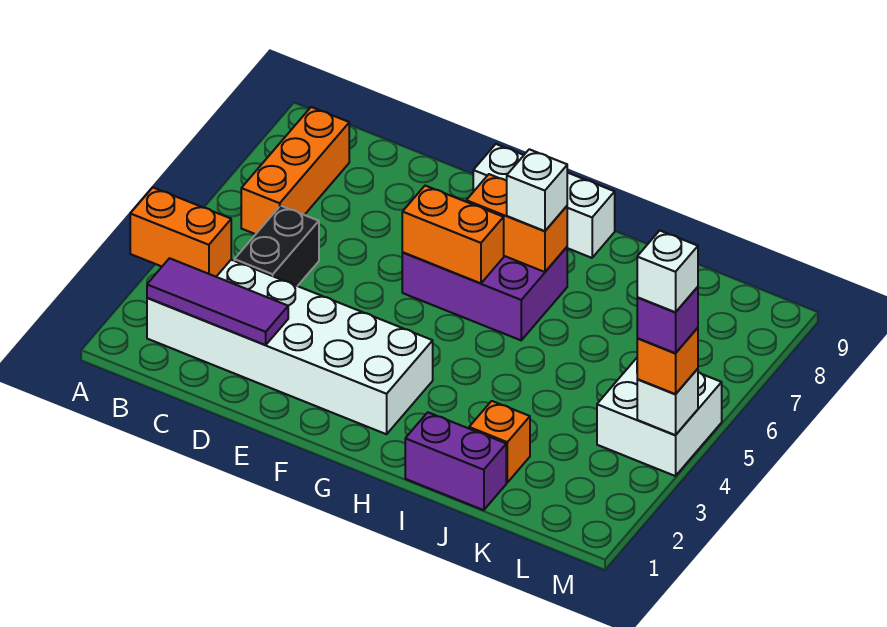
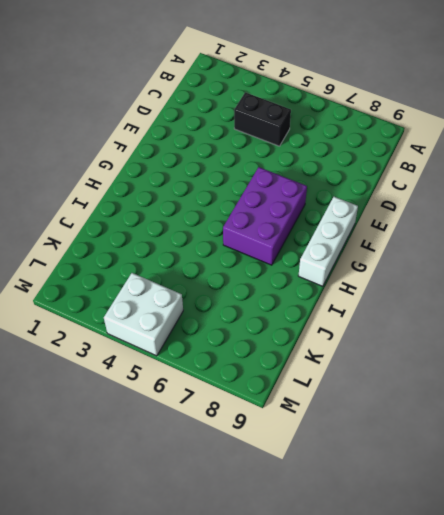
none -> white 2x6 brick [147,260,433,434]
none -> orange 1x3 brick [241,107,349,234]
none -> purple 1x2 brick [405,412,506,510]

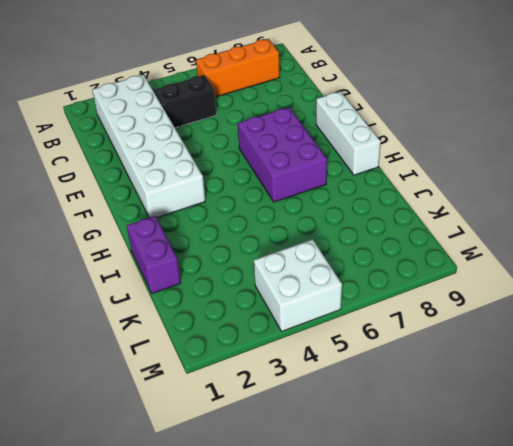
none -> orange 1x1 brick [469,401,530,482]
none -> orange 1x2 brick [130,188,231,277]
none -> purple 1x3 tile [147,258,288,345]

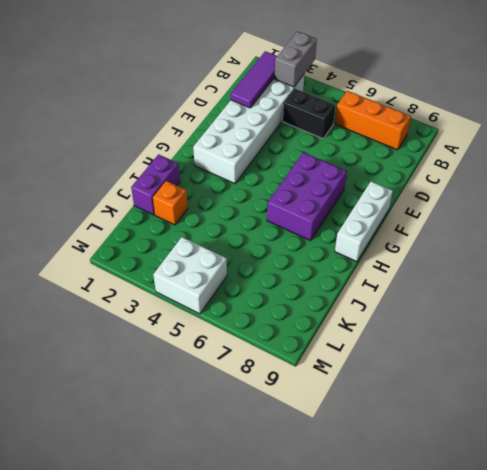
grey 1x2 brick [274,31,317,87] -> orange 1x2 brick [130,188,231,277]
none -> orange 1x2 brick [402,186,504,283]
none -> orange 1x2 brick [466,174,567,272]
none -> white 1x1 brick [637,369,698,435]

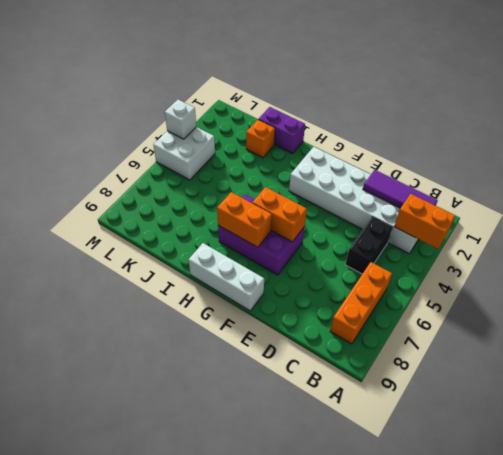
none -> white 1x1 brick [507,149,567,231]
none -> orange 1x1 brick [637,328,698,394]
none -> purple 1x1 brick [637,287,698,353]

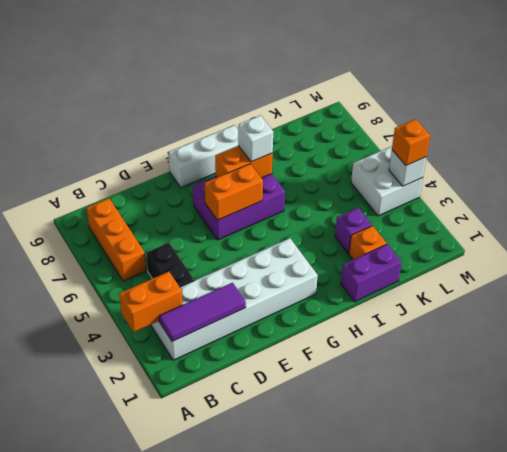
purple 1x1 brick [335,208,372,254] -> purple 1x1 brick moved to [637,287,698,353]
none -> white 1x1 brick [637,231,698,312]

